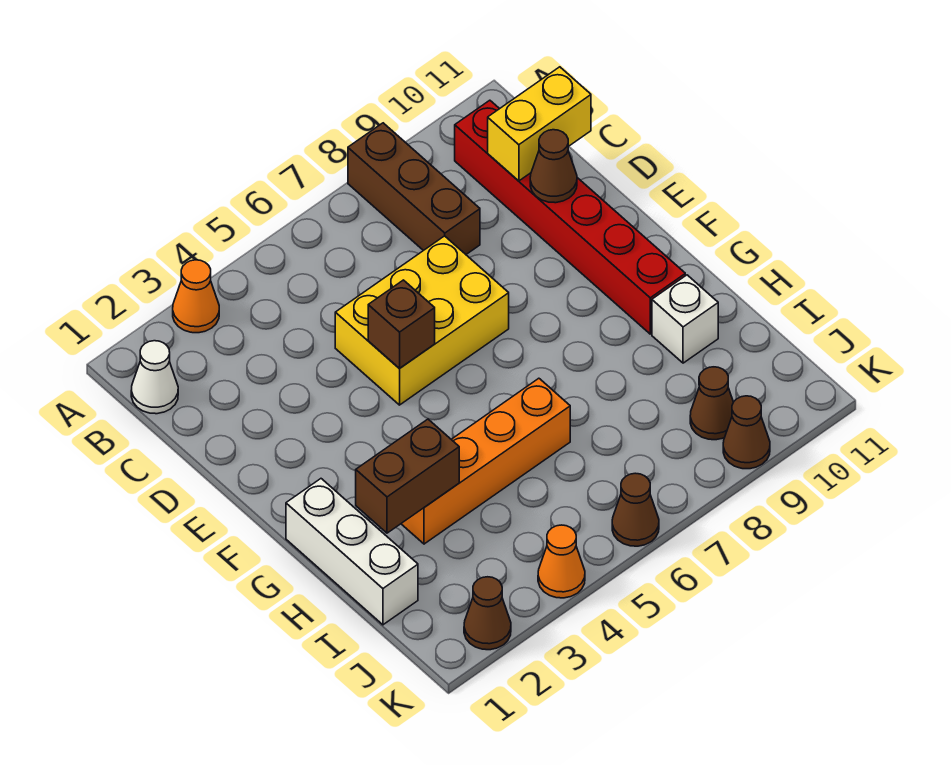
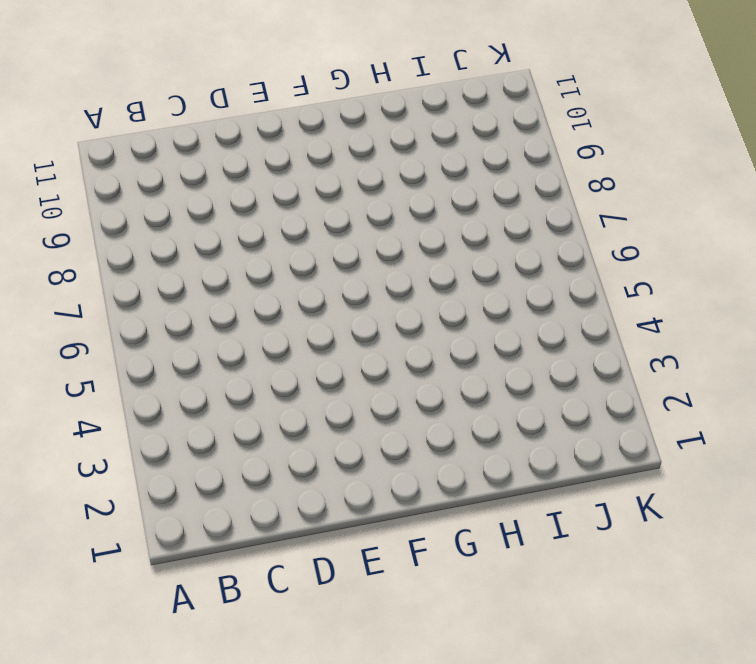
none -> orange 1x1 cone [173,260,219,333]
none -> brown 1x3 brick [348,123,480,254]
none -> white 1x1 cone [131,341,178,414]

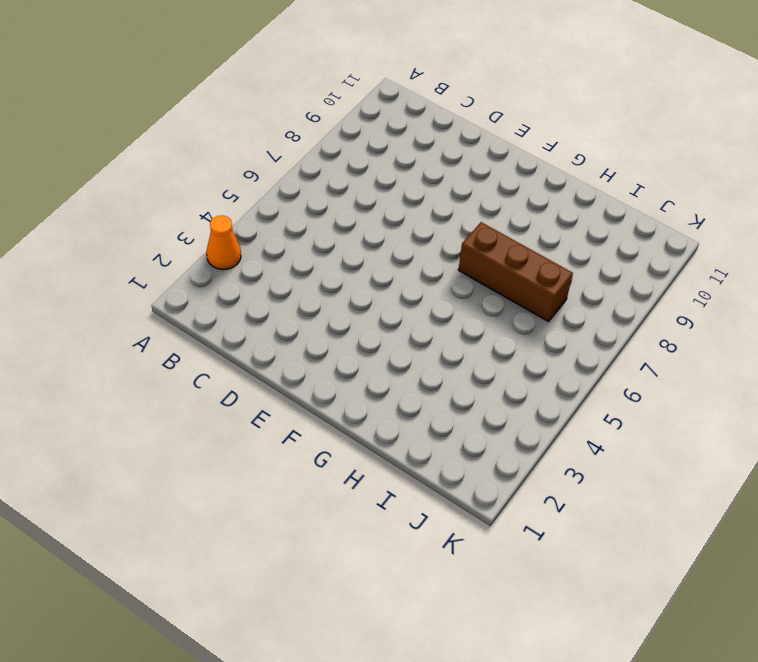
brown 1x3 brick [458,222,573,322] -> brown 1x3 brick moved to [348,123,480,254]
none -> white 1x1 cone [131,341,178,414]
none -> red 1x6 brick [455,100,685,334]
none -> yellow 2x3 brick [335,236,509,405]

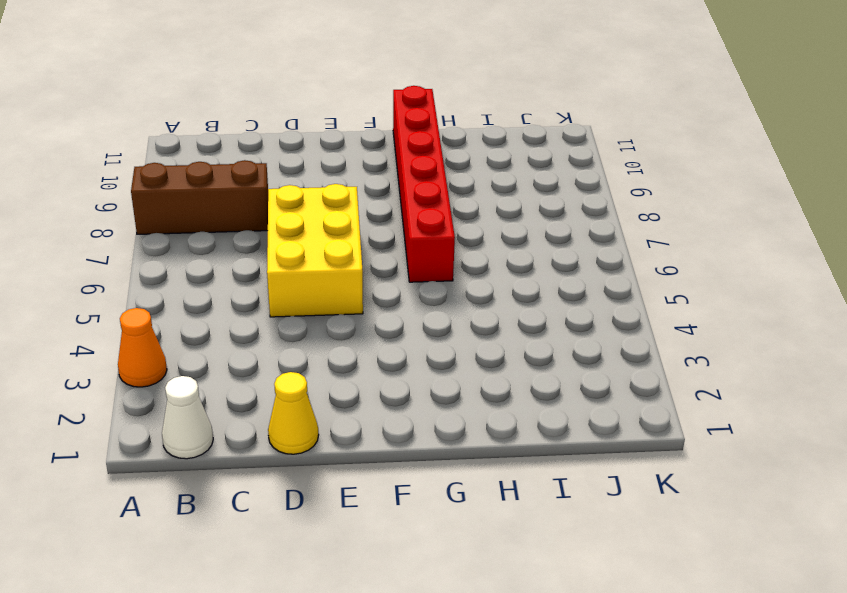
yellow 1x1 cone [268,372,319,454] -> none
red 1x6 brick [393,86,455,282] -> red 1x6 brick turned to [455,100,685,334]
none -> white 1x3 brick [286,479,418,625]
none -> orange 1x4 brick [401,378,570,544]
none -> white 1x1 brick [652,275,718,363]

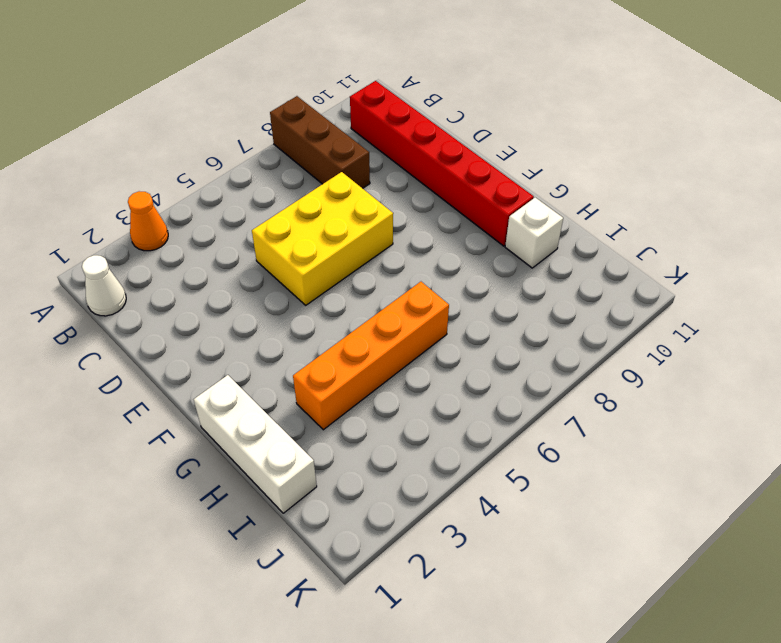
none -> brown 1x1 cone [690,367,733,440]
none -> brown 1x1 cone [464,577,511,650]
none -> orange 1x1 cone [538,525,585,598]

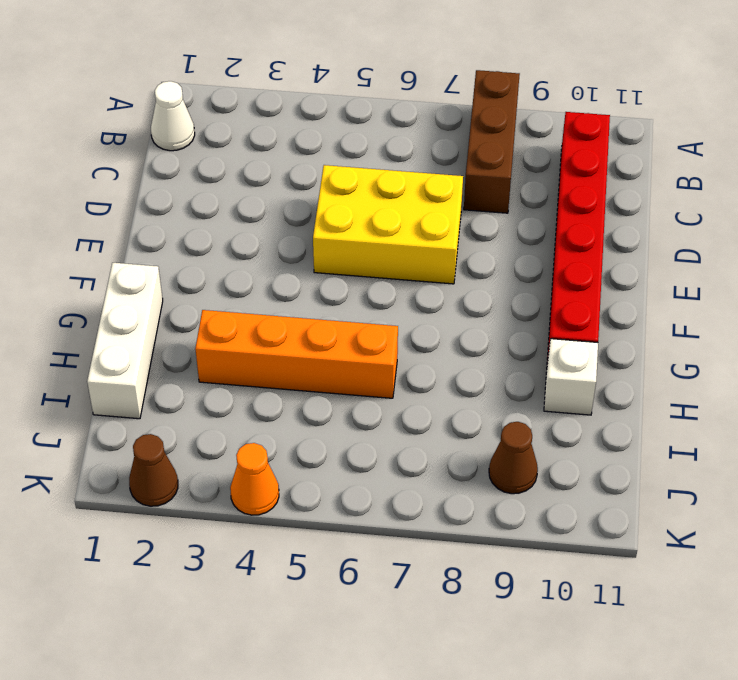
none -> orange 1x1 cone [173,260,219,333]
none -> brown 1x1 cone [612,473,659,546]
none -> brown 1x1 cone [723,396,770,469]

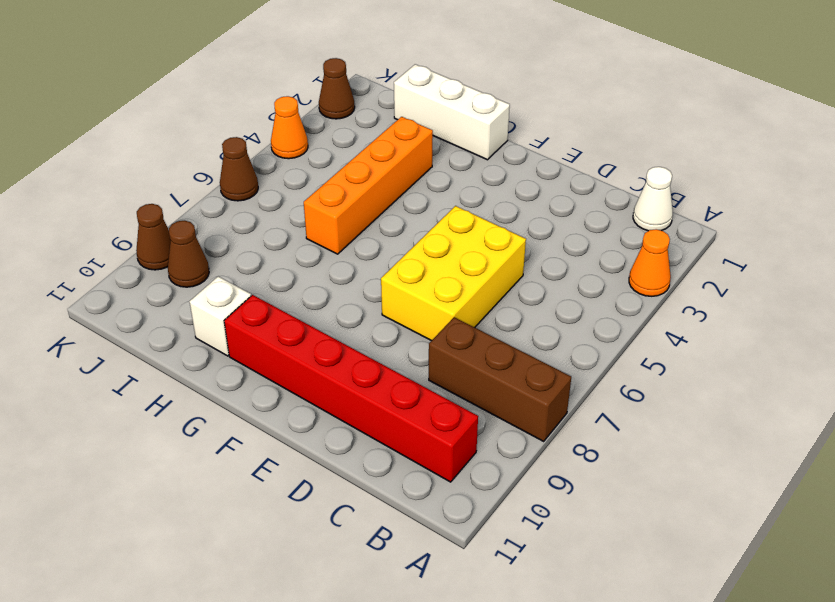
none -> yellow 1x2 brick [488,67,591,181]
none -> brown 1x1 cone [530,130,577,203]
none -> brown 1x1 brick [368,280,435,369]

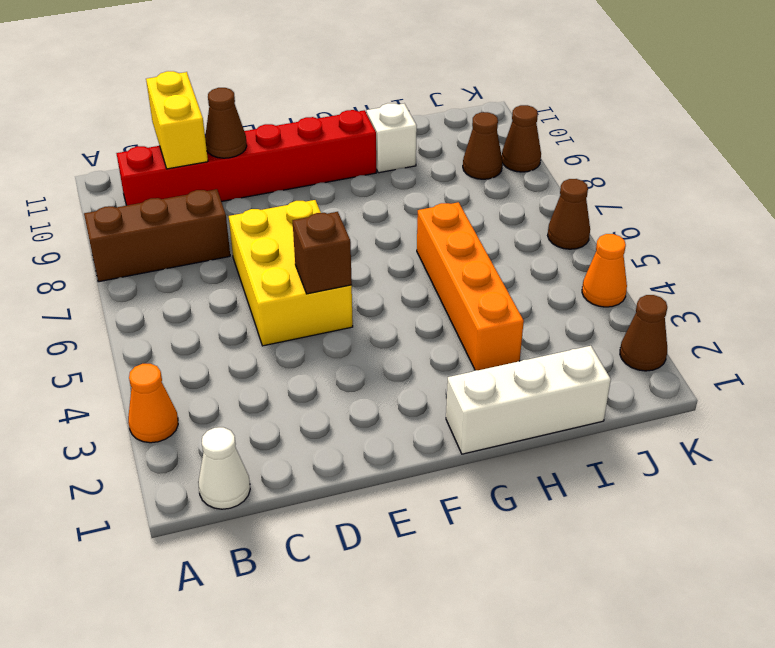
none -> brown 1x2 brick [356,419,459,533]

